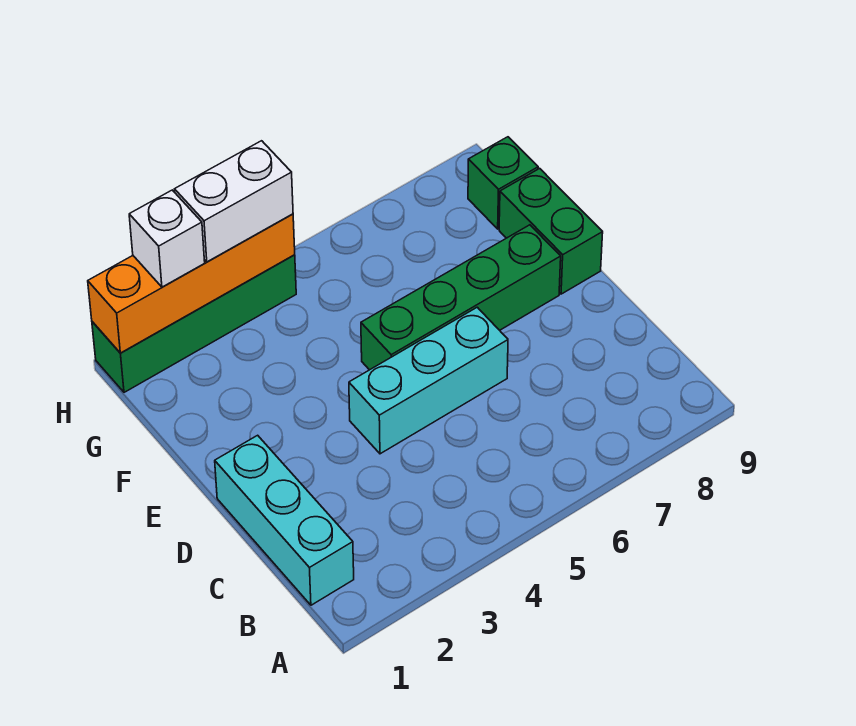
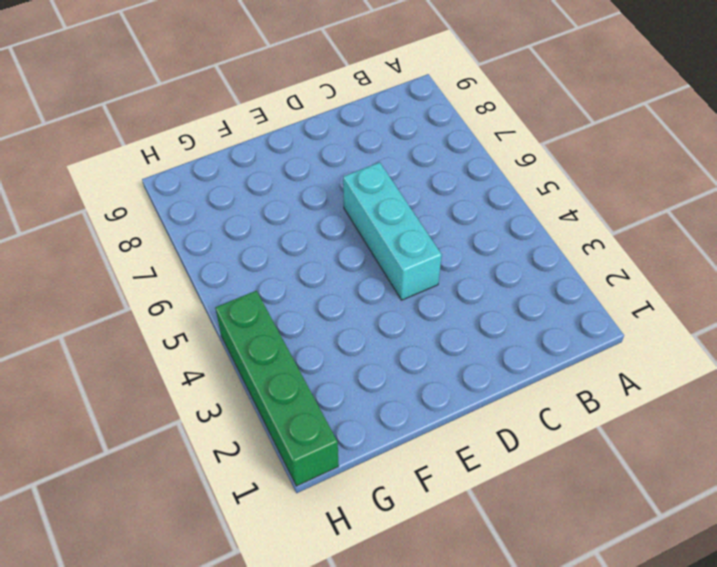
none -> cyan 1x3 brick [215,435,354,605]
none -> green 1x4 brick [361,225,561,370]

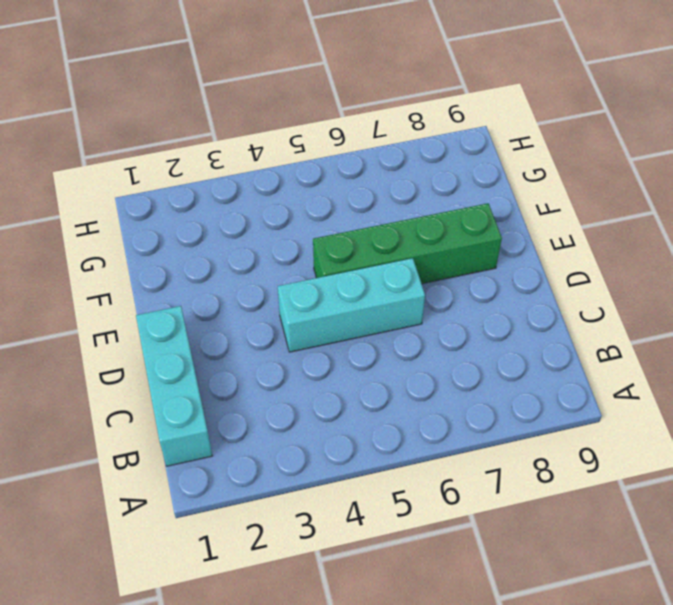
none -> green 1x2 brick [499,168,603,294]
none -> green 1x1 brick [468,137,538,229]

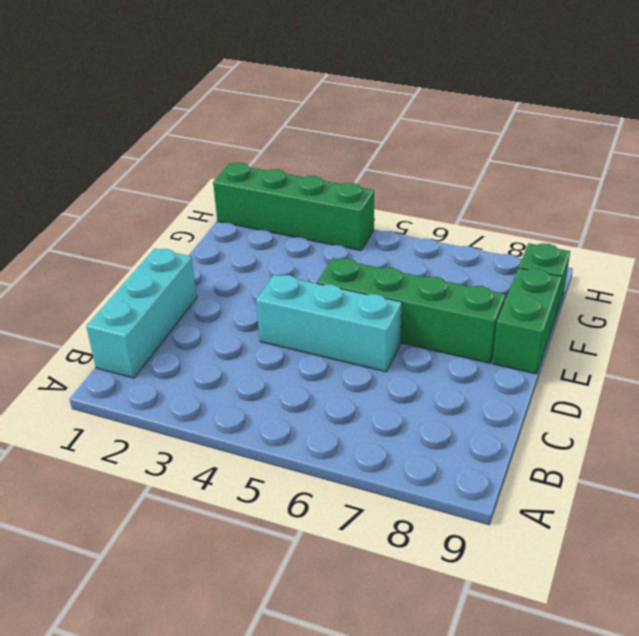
none -> orange 1x4 brick [88,214,295,353]
none -> white 1x1 brick [129,190,205,287]

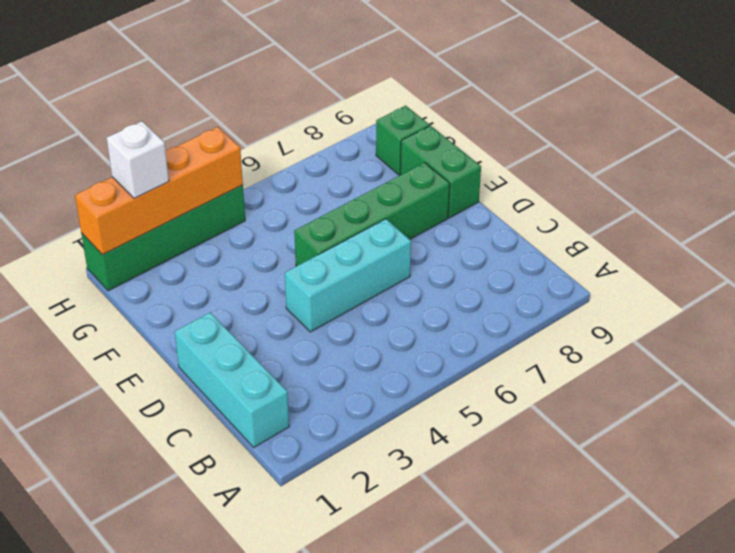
none -> white 1x2 brick [175,141,293,262]

